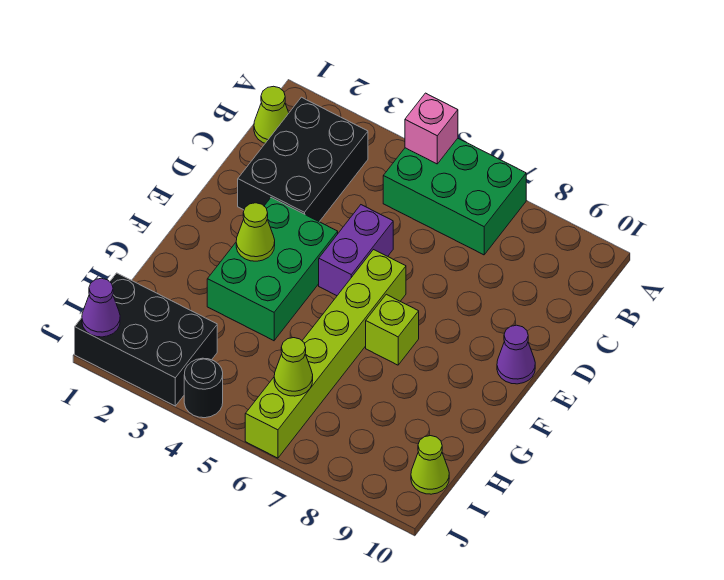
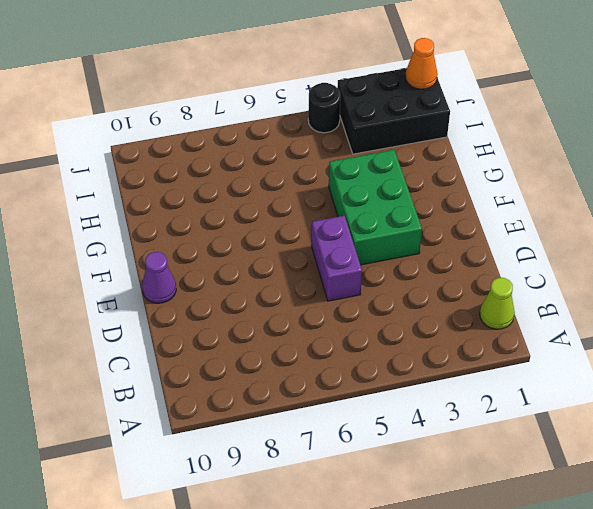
orange 1x1 cone [405,38,437,89] -> purple 1x1 cone [82,278,120,337]
none -> green 2x3 brick [383,138,526,255]
none -> black 2x3 brick [238,97,368,222]
none -> lime 1x6 brick [245,250,406,458]

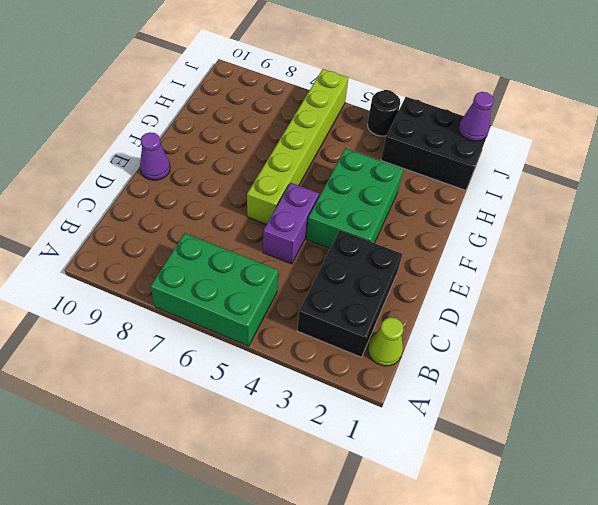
none -> lime 1x1 brick [366,294,419,365]
none -> lime 1x1 cone [411,436,449,494]
none -> pink 1x1 brick [405,93,458,164]

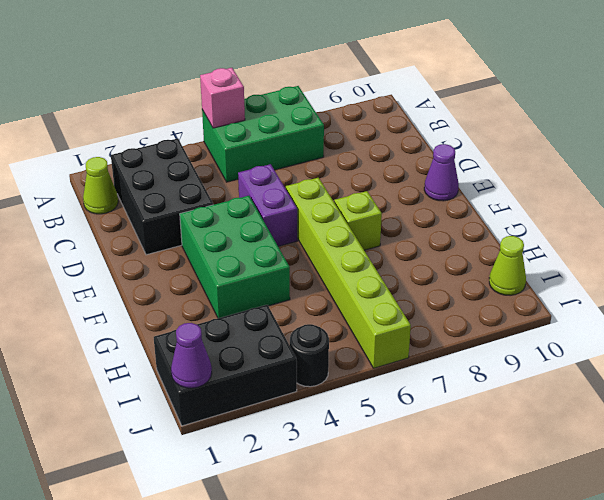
none -> lime 1x1 cone [236,203,275,261]
none -> lime 1x1 cone [274,338,313,396]

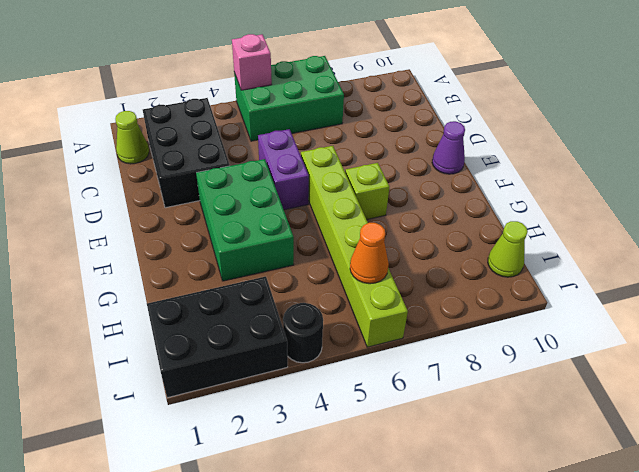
orange 1x1 cone [350,223,389,284] -> lime 1x1 cone [274,338,313,396]
none -> lime 1x1 cone [236,203,275,261]
none -> purple 1x1 cone [82,278,120,337]

